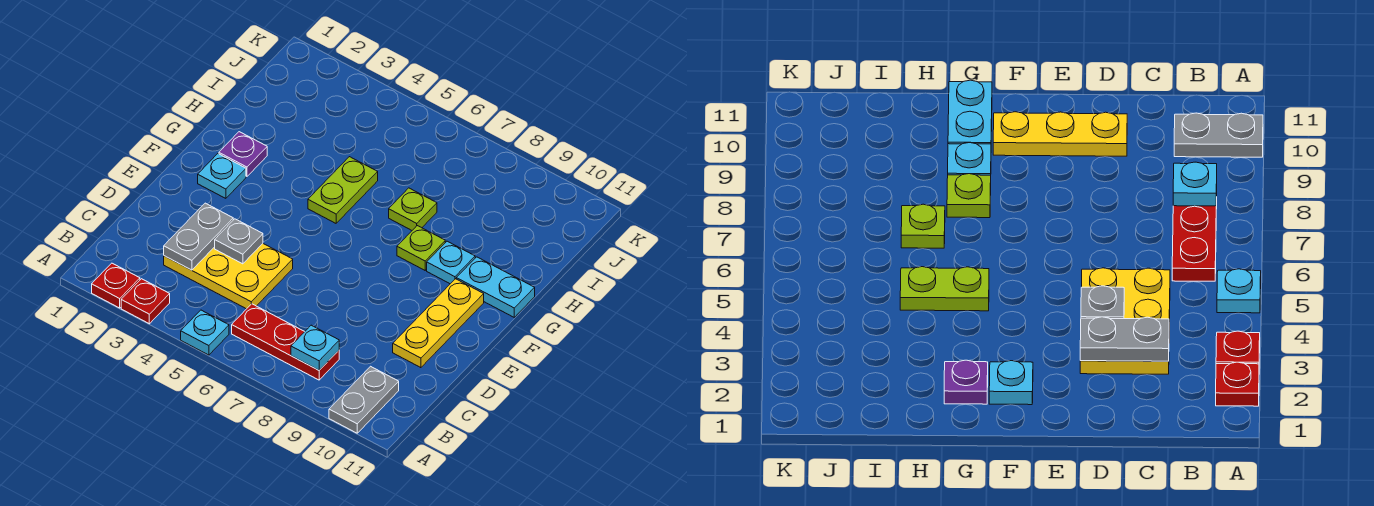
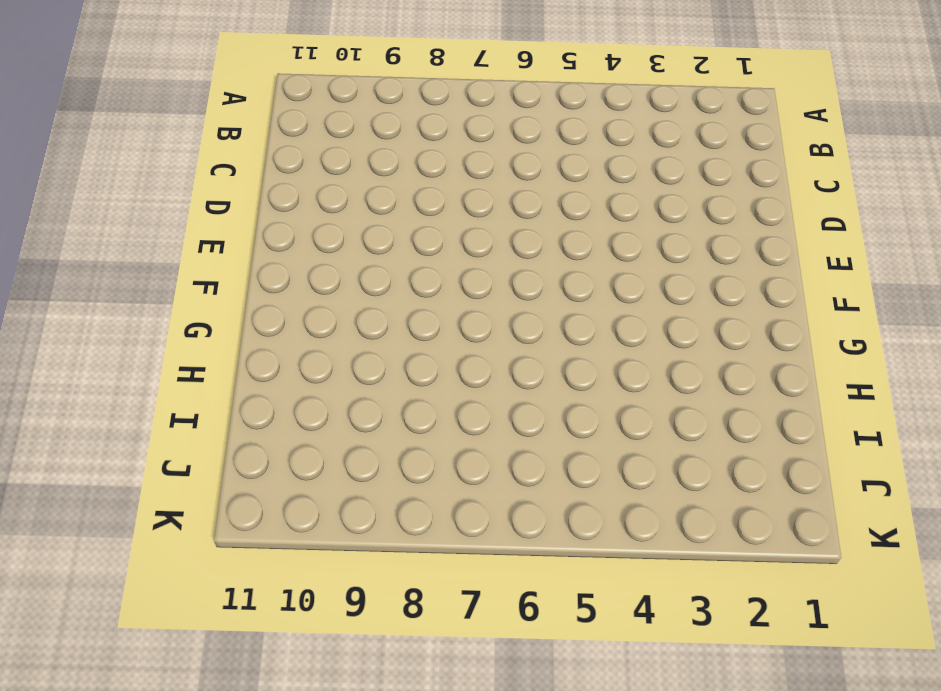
none -> red 1x1 plate [92,263,140,308]
none -> red 1x1 plate [121,279,170,324]
none -> cyan 1x1 plate [181,310,229,355]

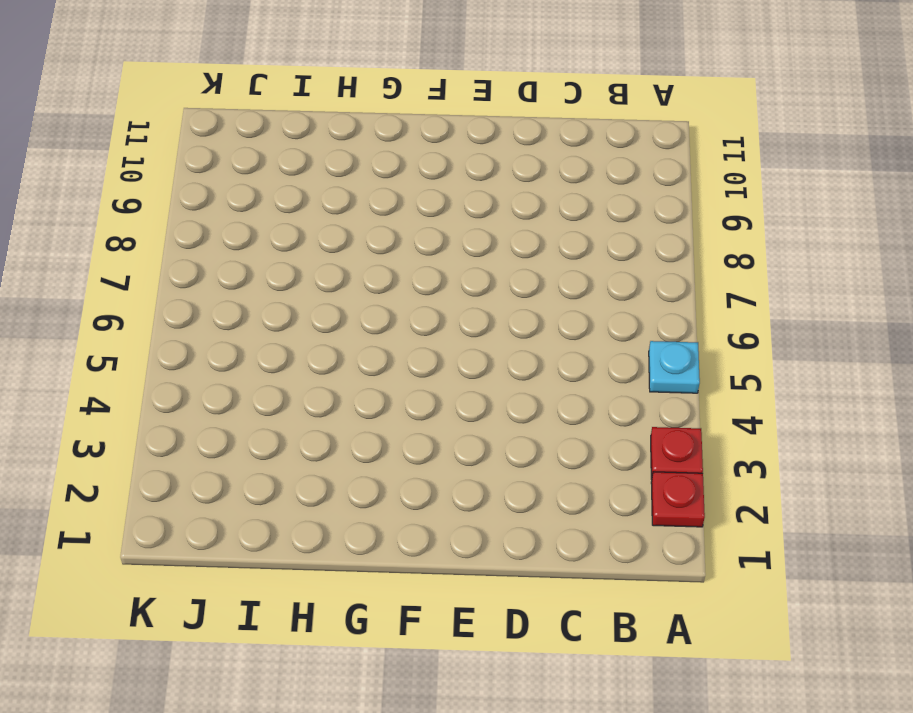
none -> grey 1x2 plate [329,366,399,433]
none -> red 1x3 plate [232,304,339,380]
none -> yellow 2x3 plate [164,244,293,309]

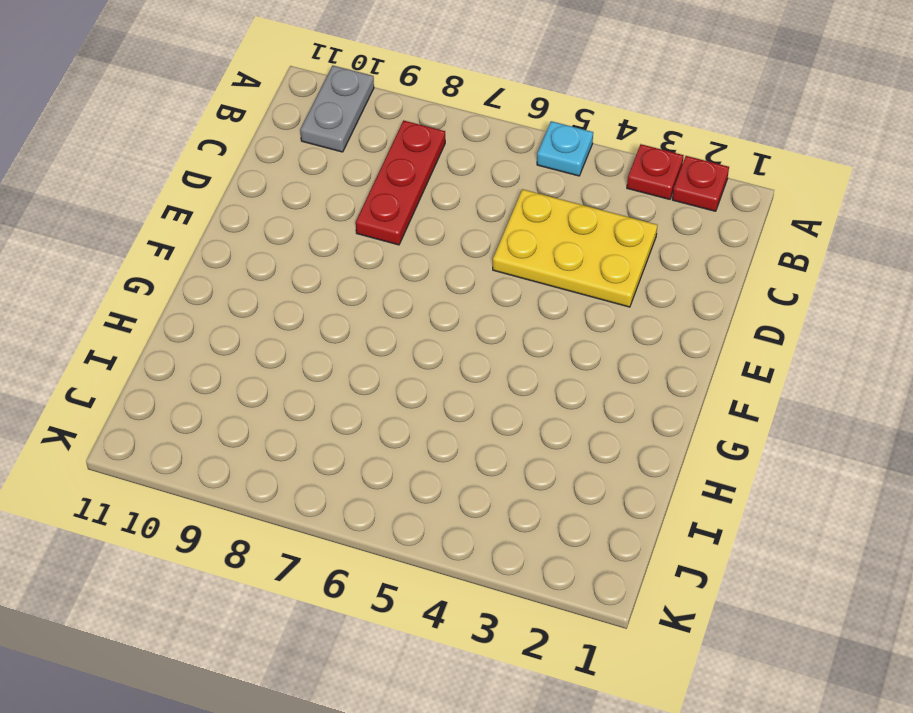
red 1x3 plate [356,121,445,245] -> red 1x3 plate turned to [232,304,339,380]
none -> yellow 1x3 plate [393,279,484,368]
none -> cyan 1x1 plate [198,154,246,198]
none -> purple 1x1 plate [219,132,267,176]

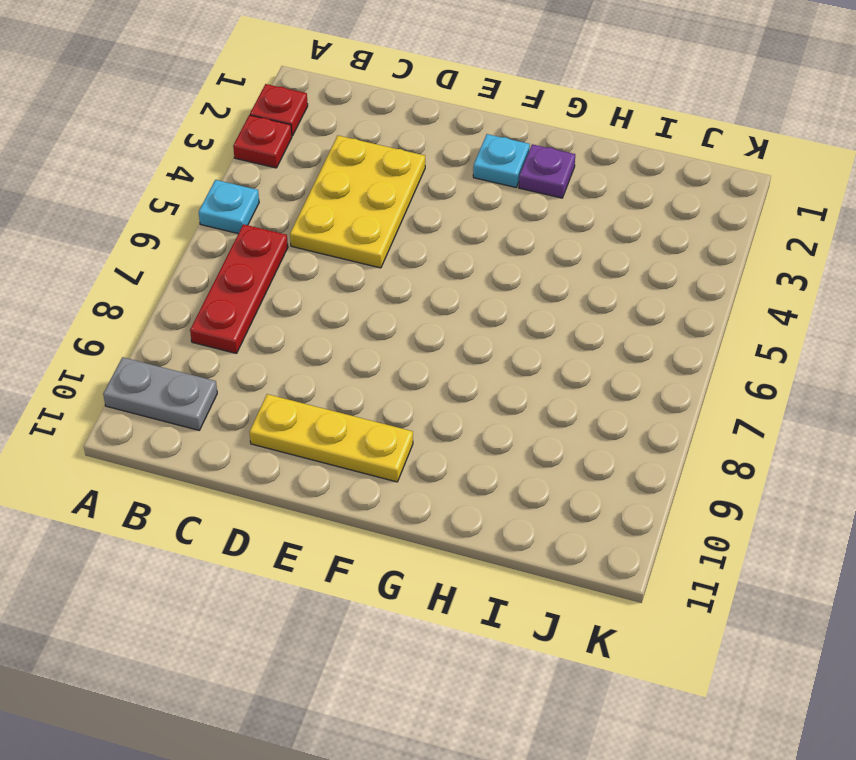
none -> lime 1x2 plate [308,157,378,223]
none -> lime 1x1 plate [397,226,445,270]
none -> cyan 1x1 plate [427,241,475,284]

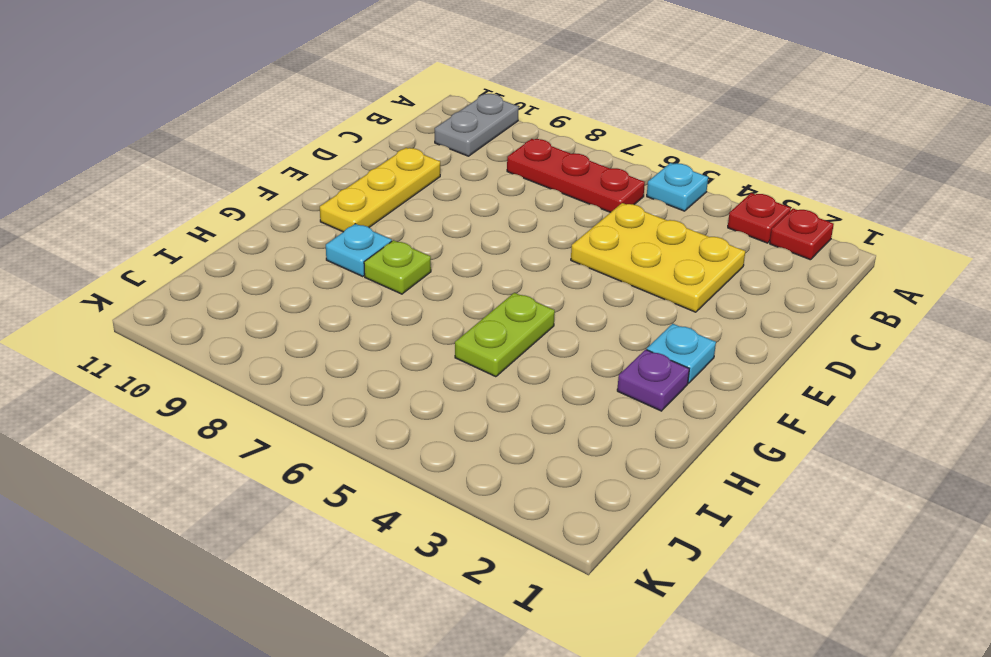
none -> cyan 1x2 plate [456,257,535,317]
none -> lime 1x1 plate [389,188,437,230]
none -> cyan 1x1 plate [291,325,339,370]

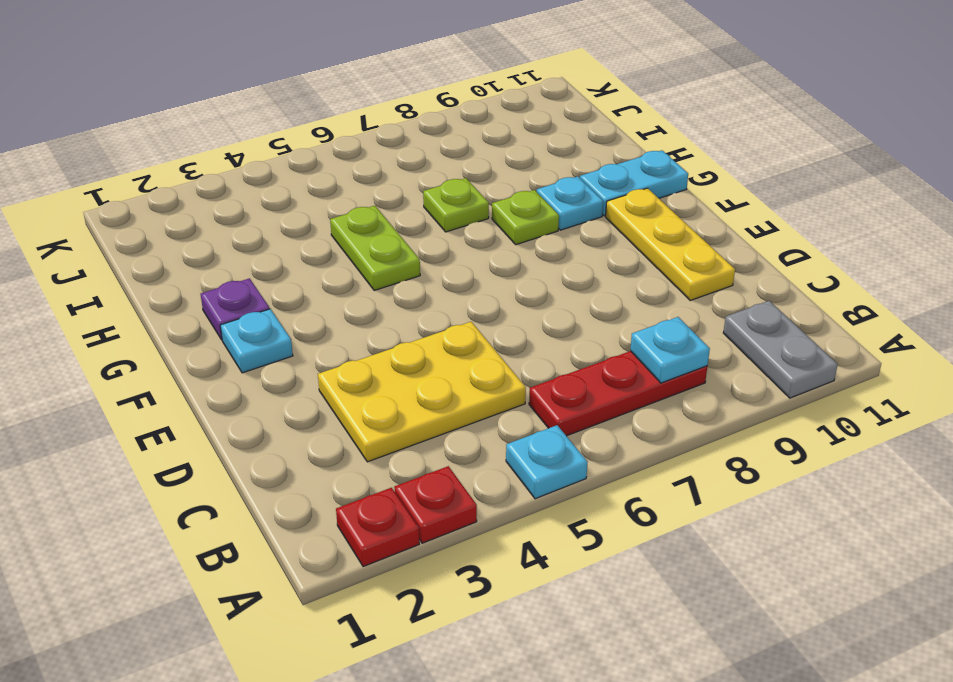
none -> grey 1x2 plate [164,203,233,270]
none -> grey 1x1 plate [215,219,263,264]

